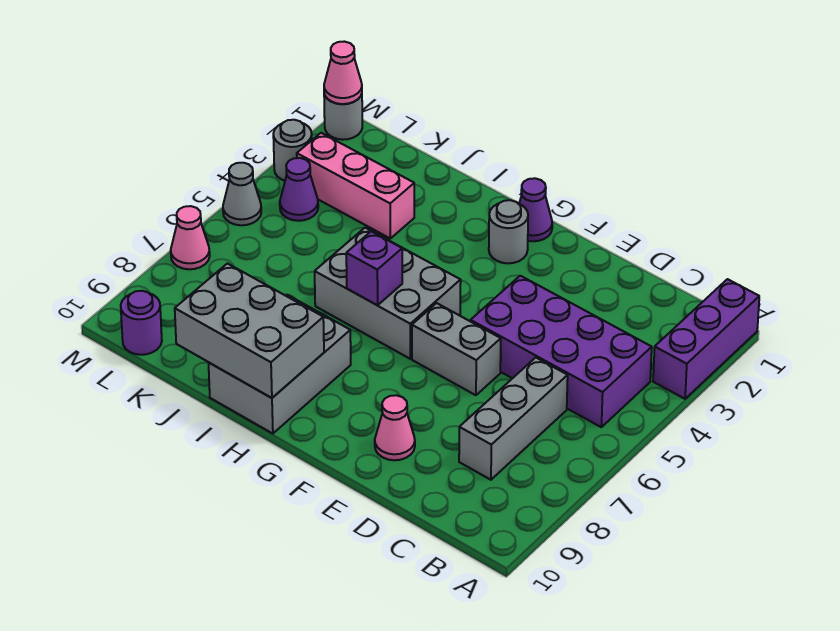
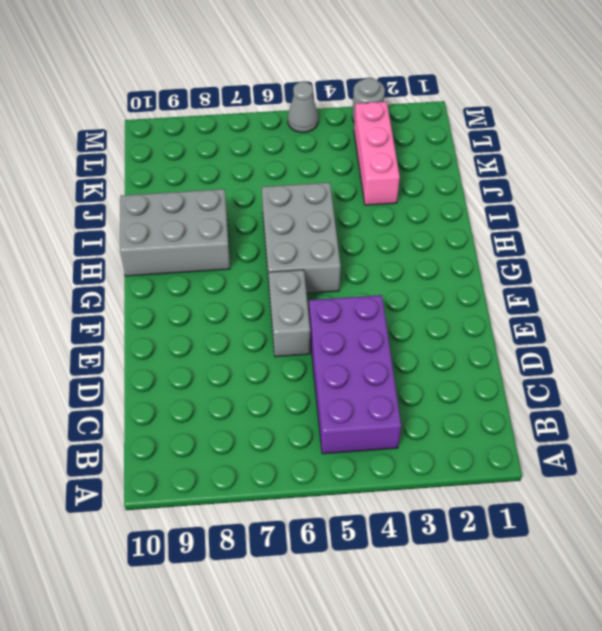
none -> purple 1x3 brick [653,279,759,399]
none -> grey 1x3 brick [459,358,568,480]
none -> pink 1x1 cone [375,395,415,460]

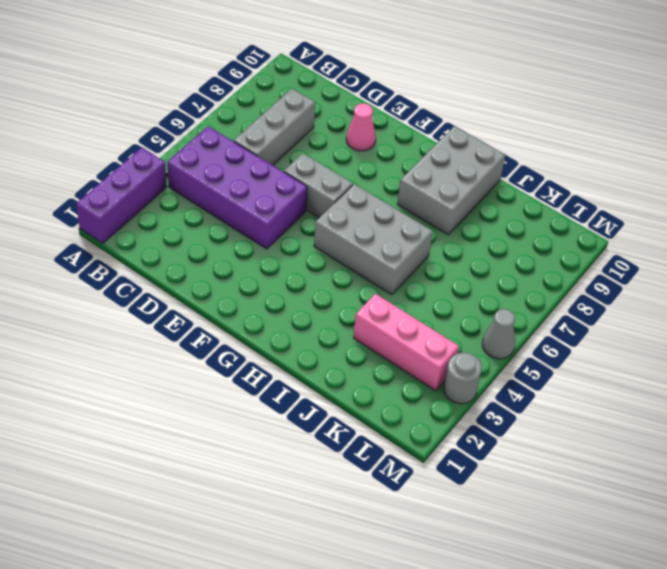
none -> purple 1x1 cone [519,178,552,241]
none -> grey 1x1 round brick [489,200,528,263]
none -> purple 1x1 cone [280,158,318,221]

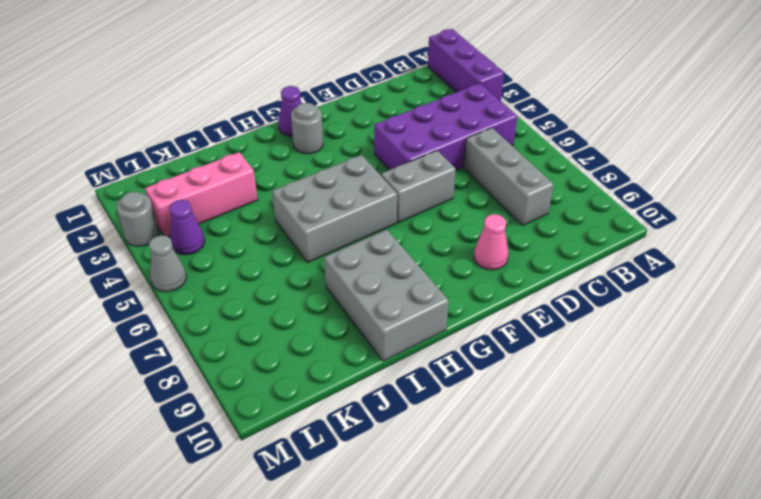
none -> purple 1x1 round brick [121,291,162,355]
none -> grey 1x1 round brick [324,94,362,140]
none -> pink 1x1 cone [171,206,210,269]

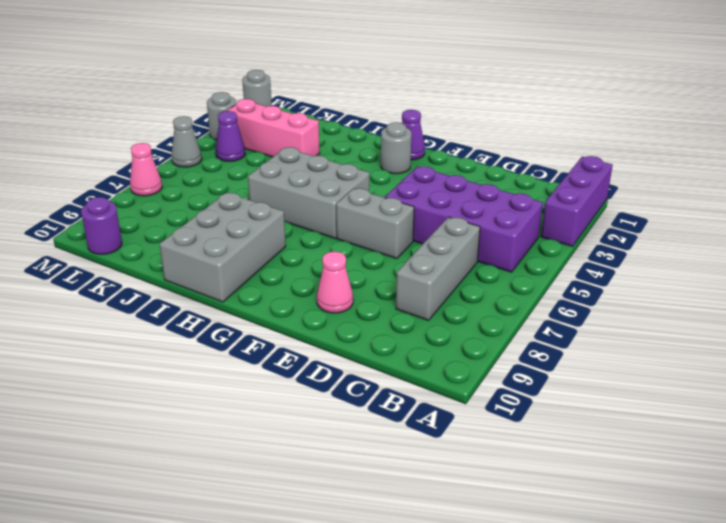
none -> purple 1x1 brick [346,231,402,305]
none -> grey 2x3 brick [175,264,324,398]
none -> pink 1x1 cone [324,42,362,104]

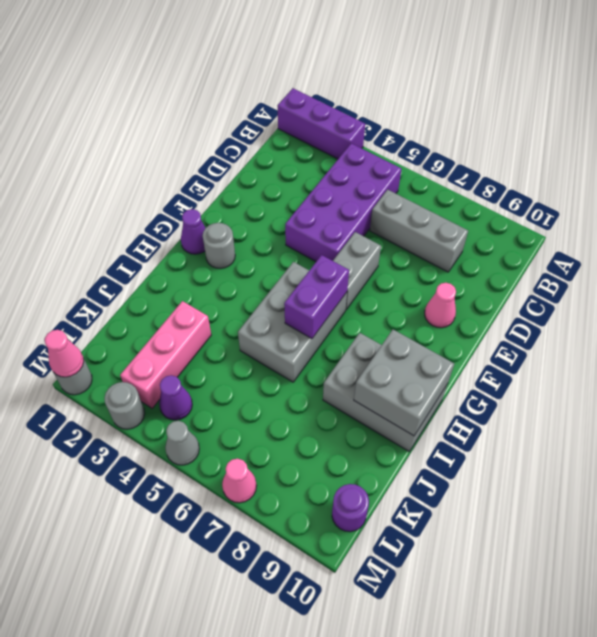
purple 1x2 brick [284,255,349,339] -> purple 1x1 brick [346,231,402,305]
grey 2x2 brick [354,330,454,436] -> grey 2x3 brick [175,264,324,398]

